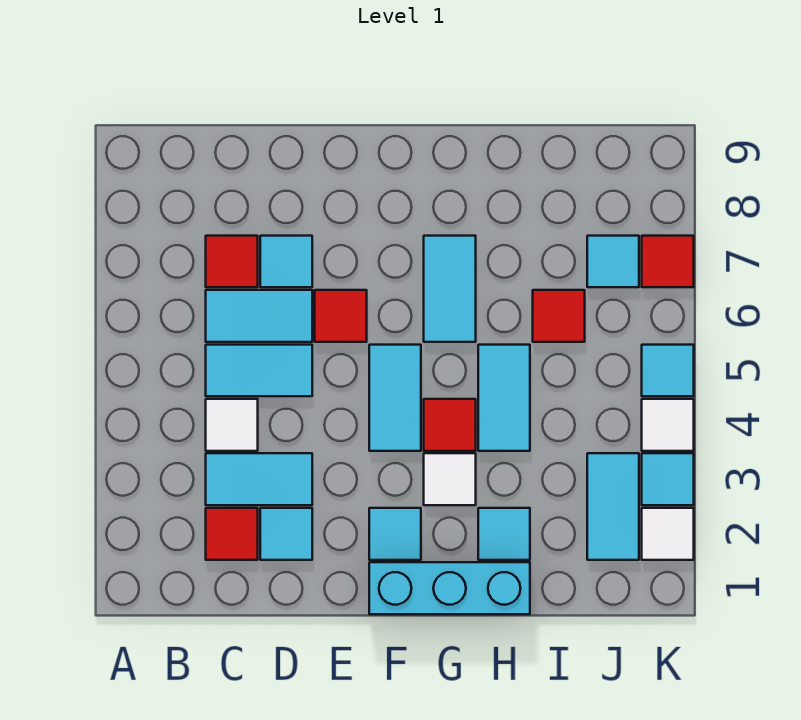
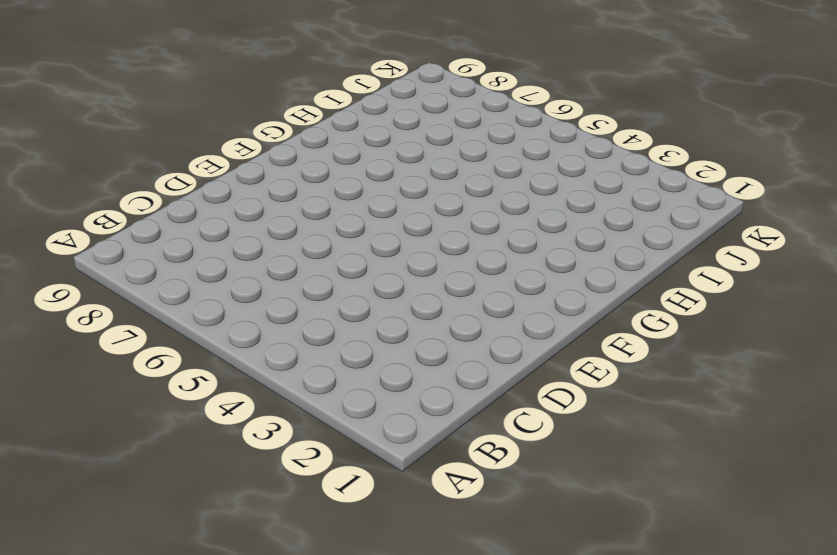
none -> red 1x1 tile [206,508,258,560]
none -> cyan 1x2 tile [206,453,312,505]
none -> white 1x1 tile [206,399,258,451]

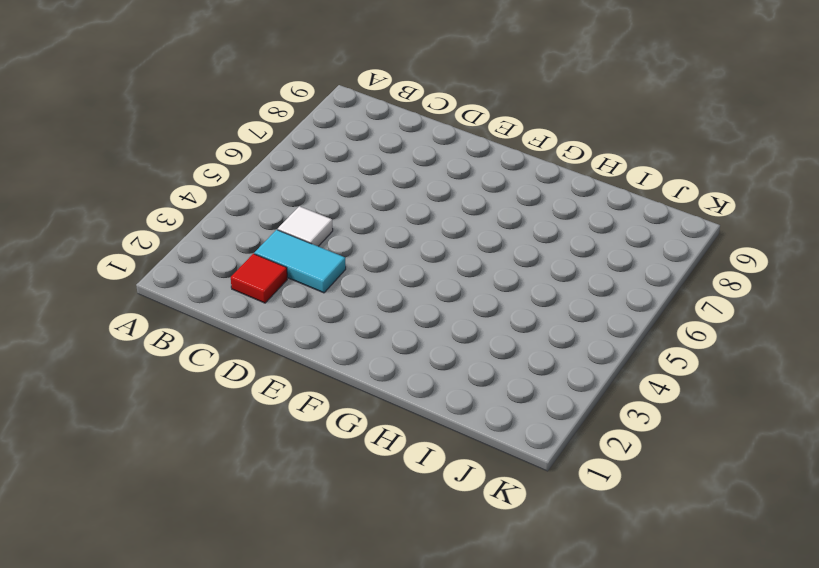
none -> cyan 1x2 tile [206,345,312,396]
none -> cyan 1x2 tile [206,290,312,342]
none -> red 1x1 tile [206,236,258,287]

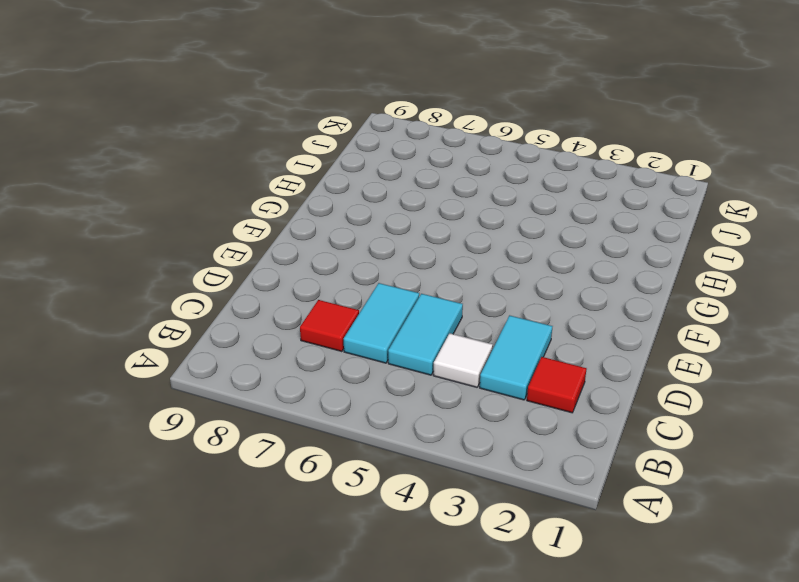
none -> cyan 1x1 tile [260,508,312,560]
none -> cyan 1x1 tile [260,236,312,287]
none -> red 1x1 tile [315,290,367,342]

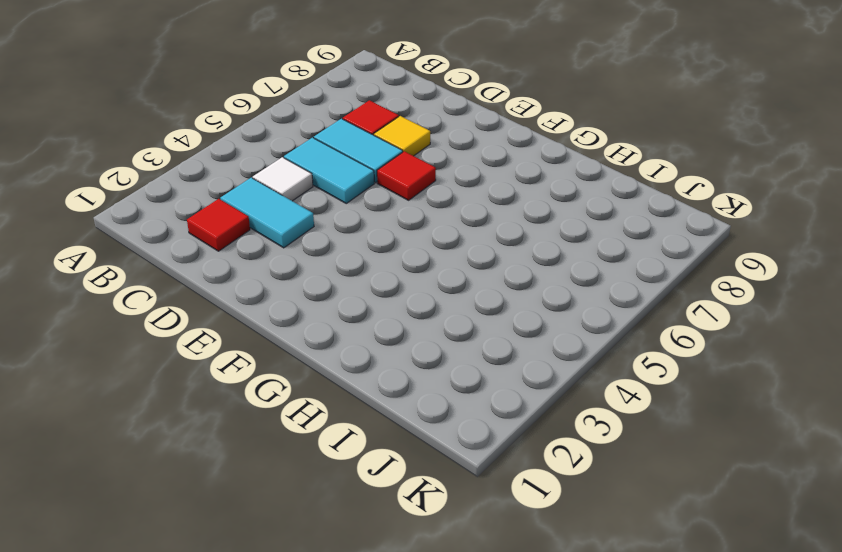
yellow 1x1 tile [374,116,430,156] -> cyan 1x1 tile [260,236,312,287]
none -> cyan 1x1 tile [260,508,312,560]
none -> cyan 1x3 brick [369,562,530,614]
none -> cyan 1x1 tile [369,508,421,560]

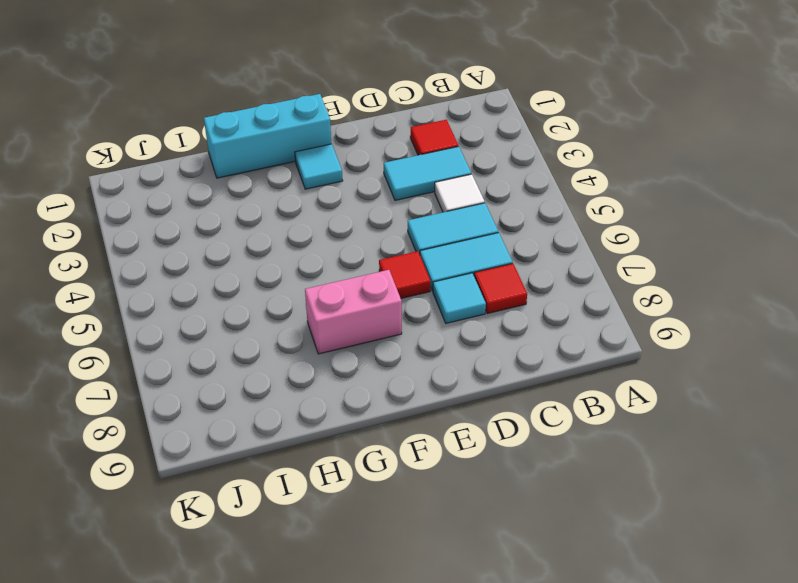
pink 1x2 brick [305,270,402,354] -> cyan 1x2 tile [424,236,476,342]
none -> cyan 1x1 tile [260,508,312,560]
none -> cyan 1x2 tile [369,345,421,451]
none -> white 1x1 tile [424,453,476,505]

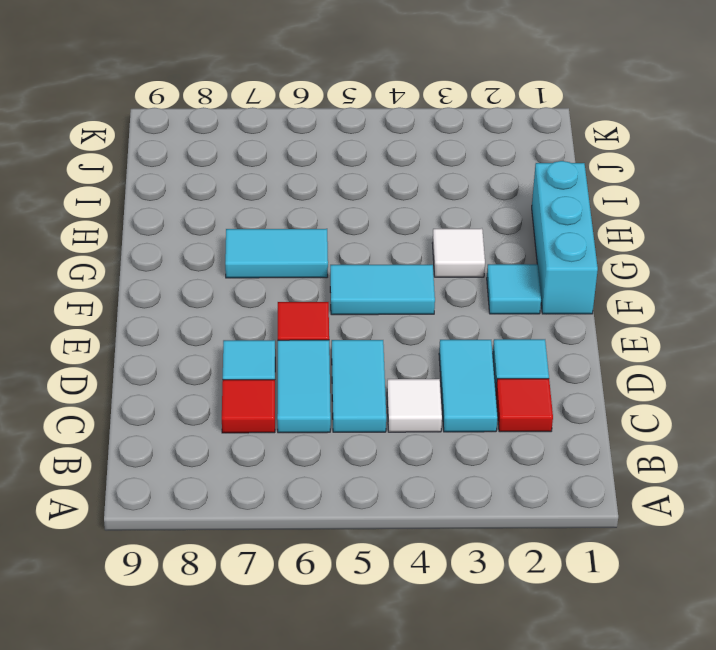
none -> red 1x1 tile [424,399,476,451]
none -> cyan 1x1 tile [478,508,530,560]
none -> cyan 1x2 tile [478,345,530,451]

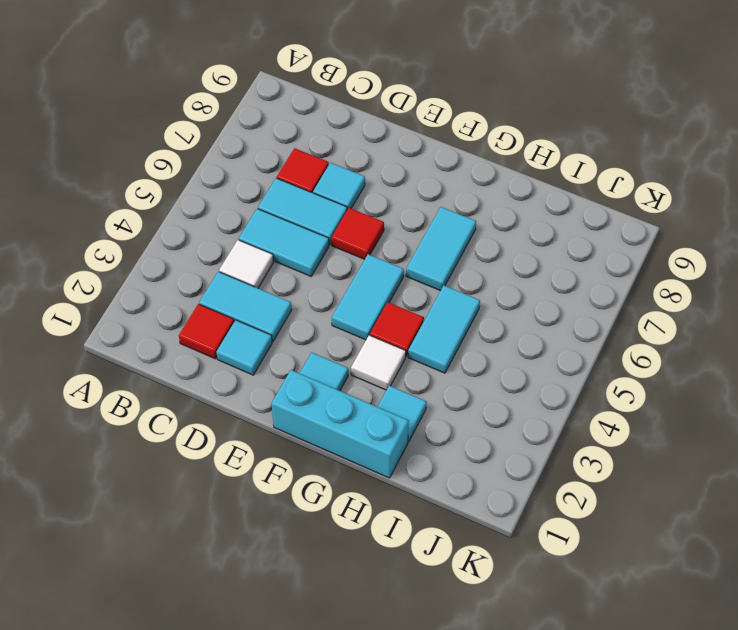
none -> red 1x1 tile [533,290,585,342]
none -> cyan 1x2 tile [587,453,639,560]
none -> cyan 1x1 tile [587,236,639,287]

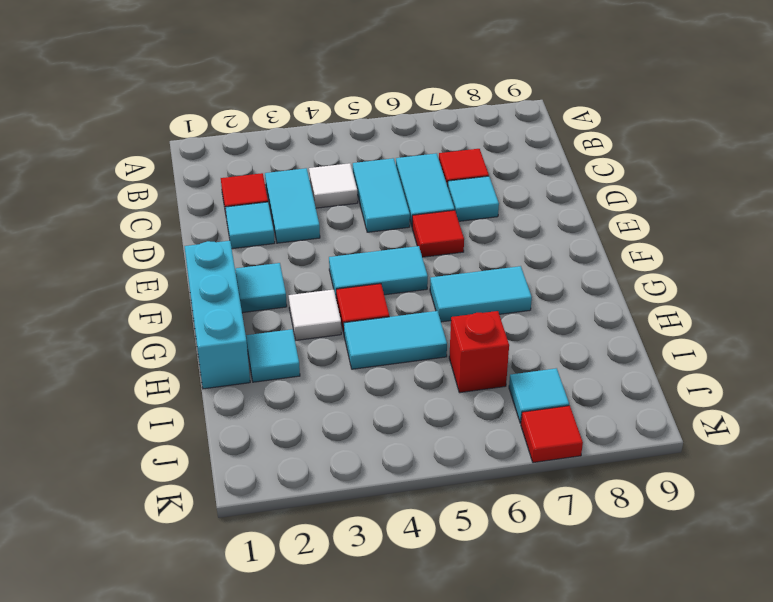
red 1x1 brick [449,311,509,393] -> red 1x1 tile [533,290,585,342]
none -> cyan 1x2 tile [587,453,639,560]
none -> white 1x1 tile [642,508,694,560]
none -> cyan 1x1 tile [642,453,694,505]

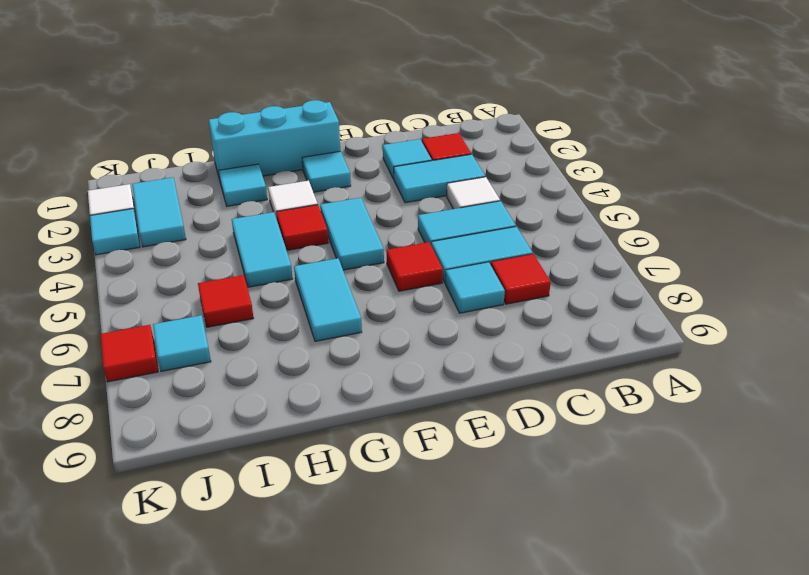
none -> white 1x1 tile [642,399,694,451]
none -> cyan 1x1 tile [642,345,694,396]

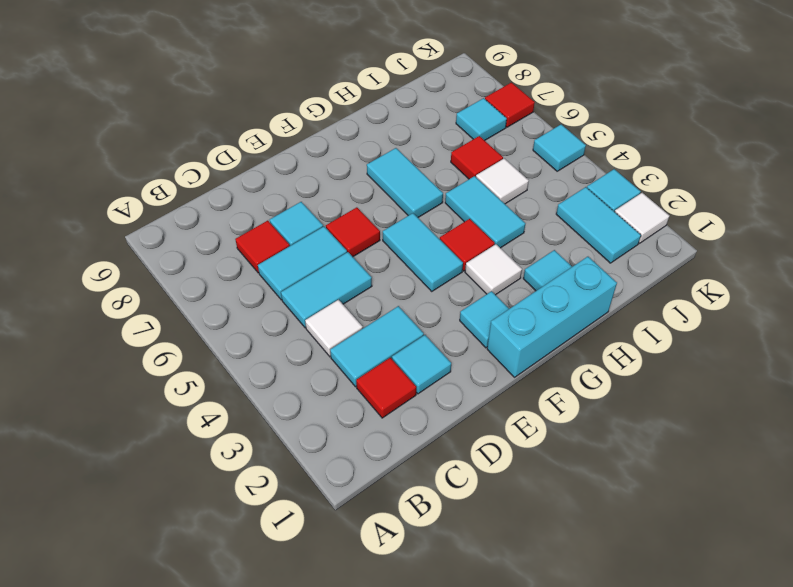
white 1x1 tile [476,158,529,204] -> white 1x1 tile moved to [642,399,694,451]

